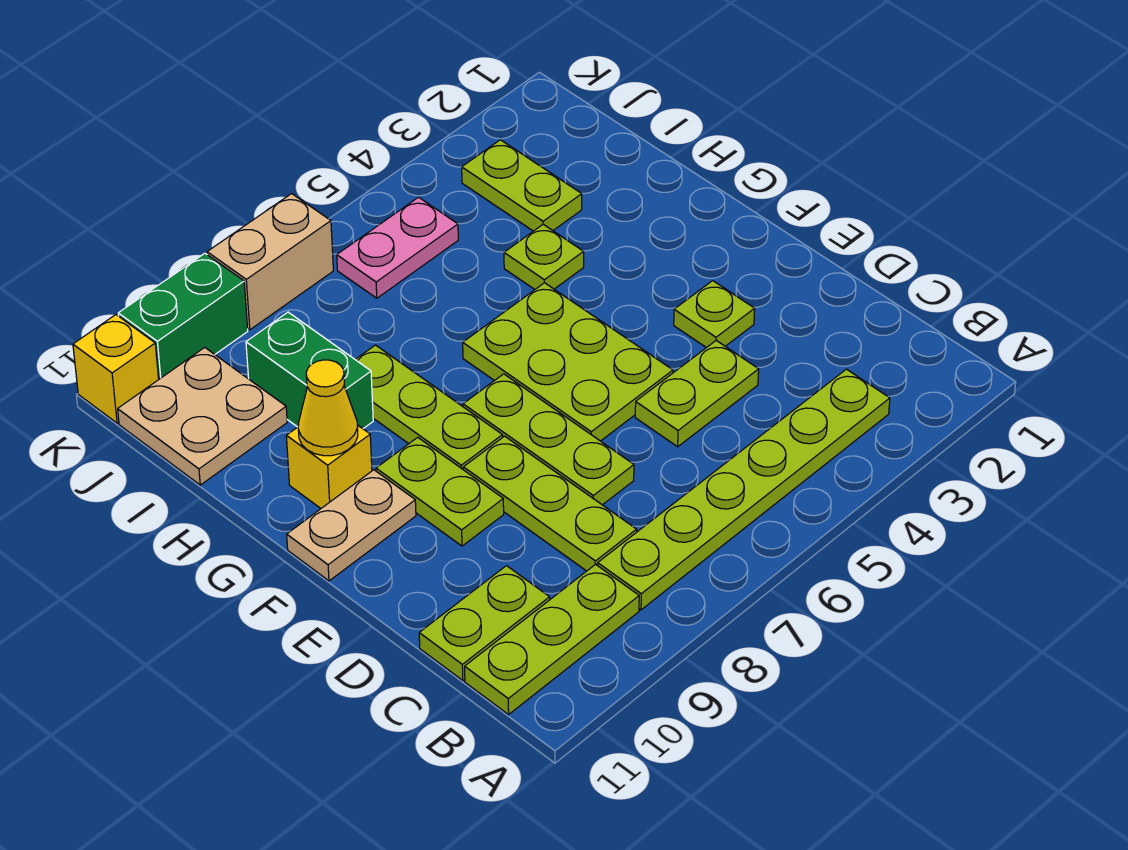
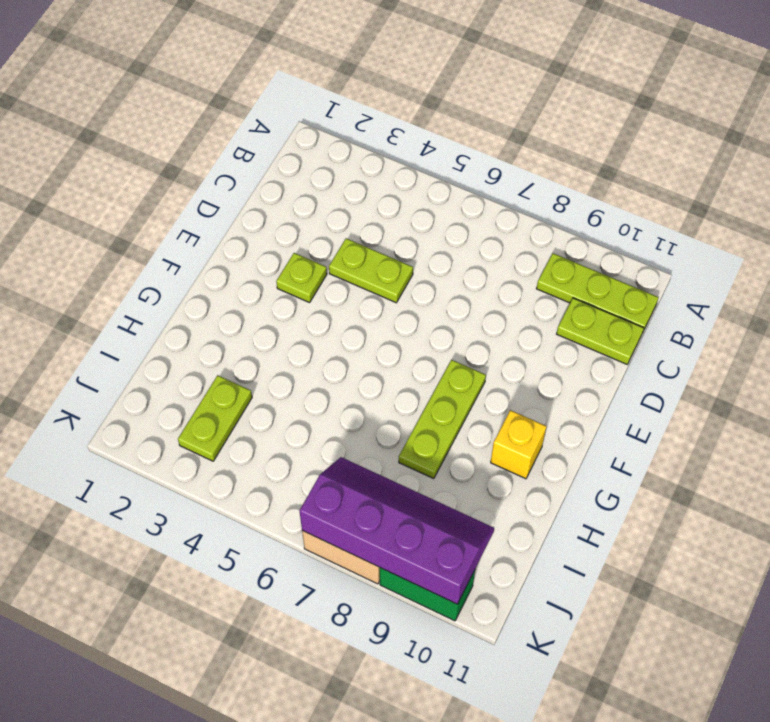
purple 2x4 slope [300,457,494,604] -> none
none -> lime 1x6 plate [598,369,890,610]
none -> lime 1x3 plate [463,436,637,571]
none -> lime 1x3 plate [463,374,634,505]

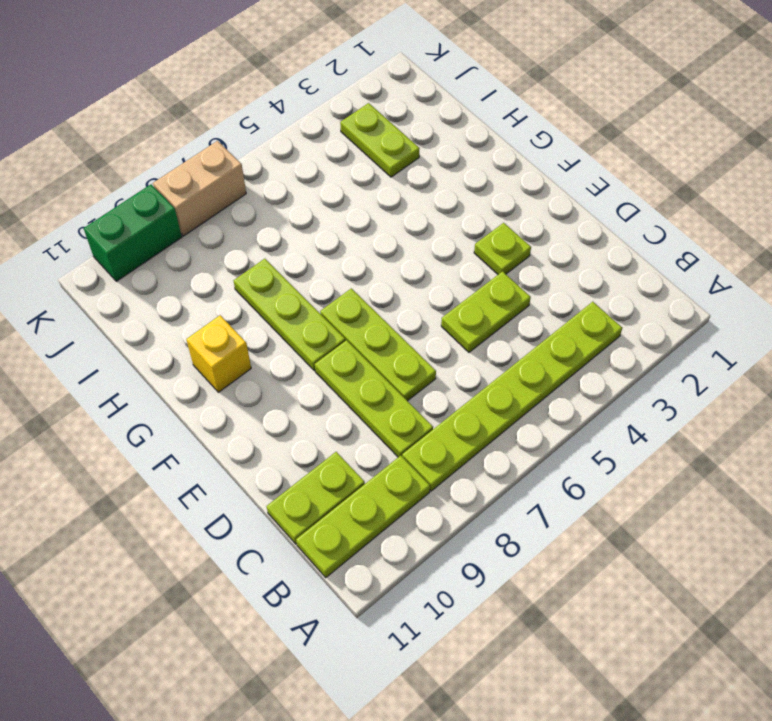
none -> lime 2x3 plate [463,283,673,441]
none -> lime 1x2 plate [376,437,504,546]
none -> tan 1x2 plate [287,470,416,581]

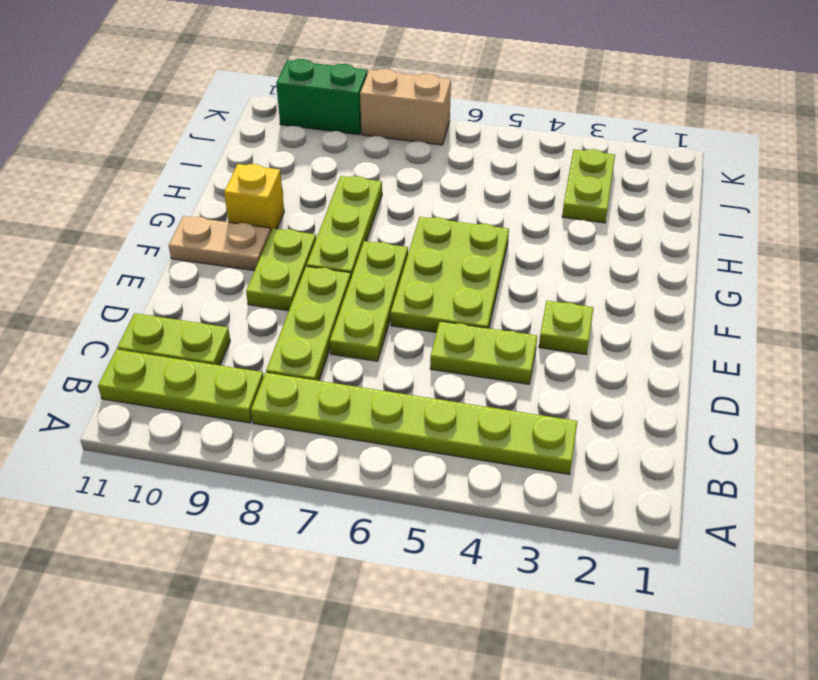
none -> lime 1x1 plate [504,224,584,289]
none -> green 1x2 brick [246,312,373,429]
none -> tan 2x2 plate [118,347,287,485]

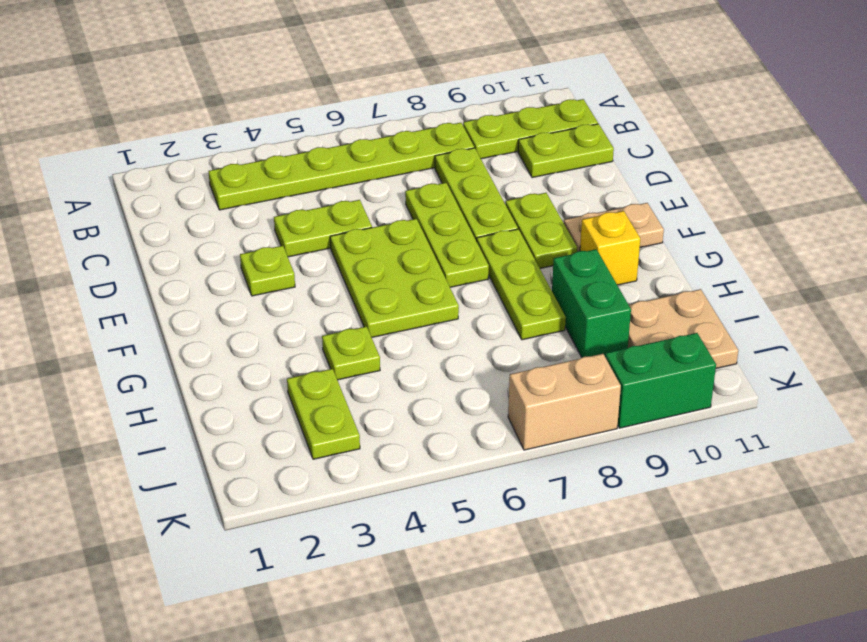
none -> pink 1x2 plate [337,197,458,298]
none -> yellow 1x1 brick [73,315,159,423]
none -> yellow 1x1 cone [298,360,358,456]

